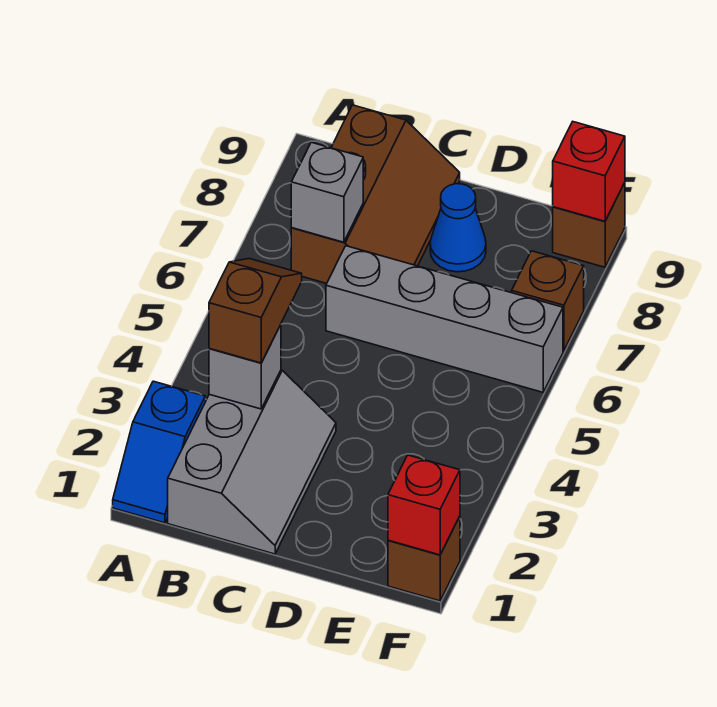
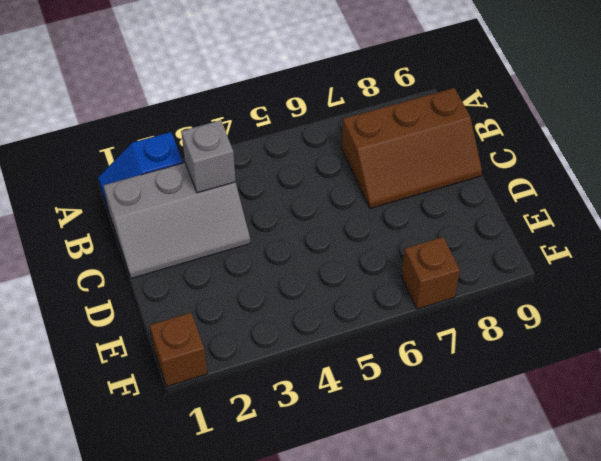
none -> grey 1x4 brick [326,246,563,392]
none -> blue 1x1 cone [430,184,486,272]
none -> brown 1x1 brick [553,183,625,267]

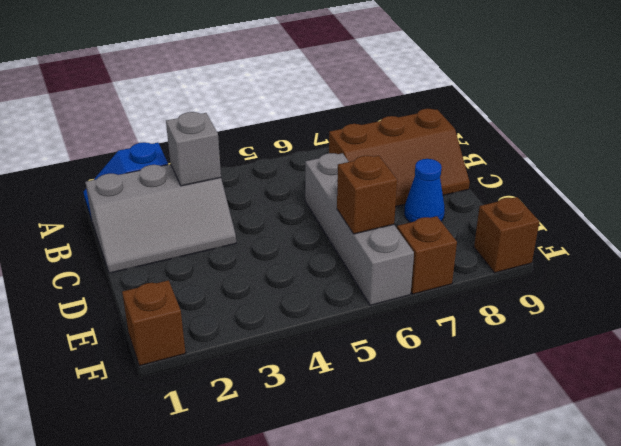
brown 1x1 brick [337,156,397,234] -> none
none -> grey 1x1 brick [291,142,363,242]
none -> red 1x1 brick [388,455,460,555]
none -> red 1x1 brick [553,122,625,221]

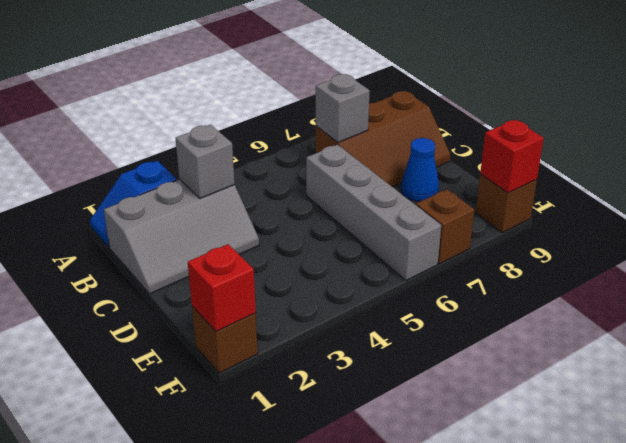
none -> brown 1x2 slope [209,259,302,363]

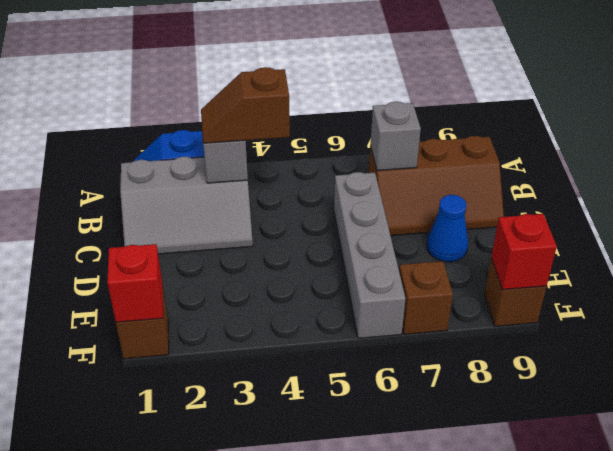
brown 1x2 slope [201,67,290,143] -> brown 1x2 slope turned to [209,259,302,363]

